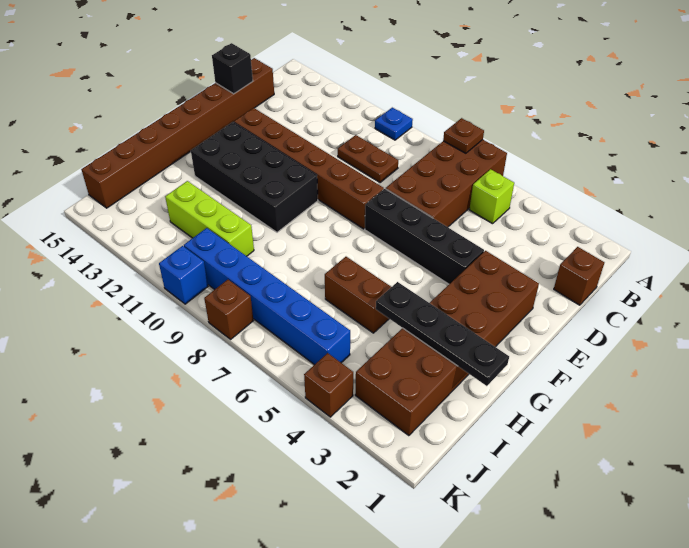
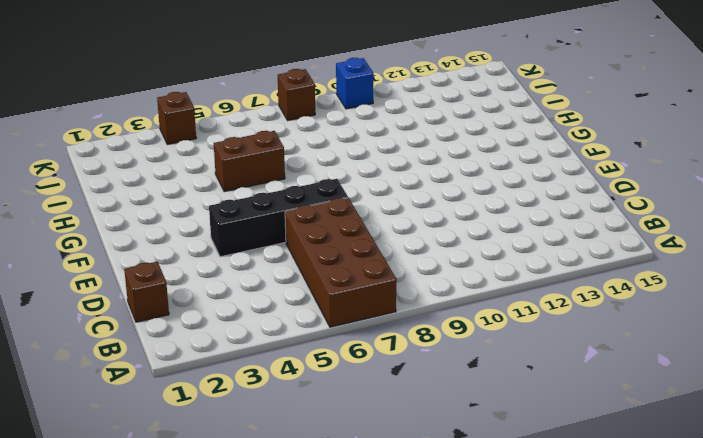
none -> blue 1x1 plate [375,108,413,140]
none -> lime 1x1 brick [469,169,514,224]
none -> brown 1x2 plate [338,135,398,183]

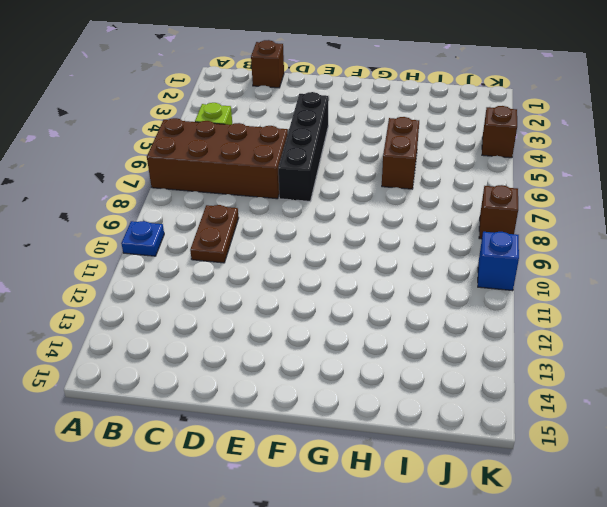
none -> brown 1x8 brick [81,58,274,208]
none -> brown 2x6 brick [355,251,539,436]
none -> brown 1x6 brick [234,108,384,229]

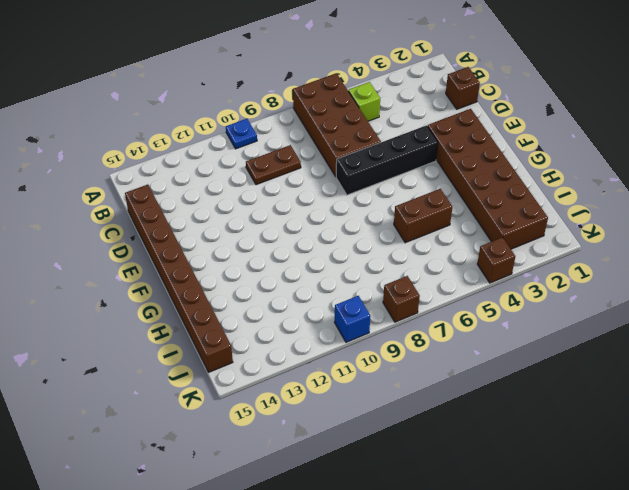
none -> brown 1x6 brick [234,108,384,229]
none -> black 2x4 brick [191,122,318,232]
none -> lime 1x3 brick [165,181,254,256]

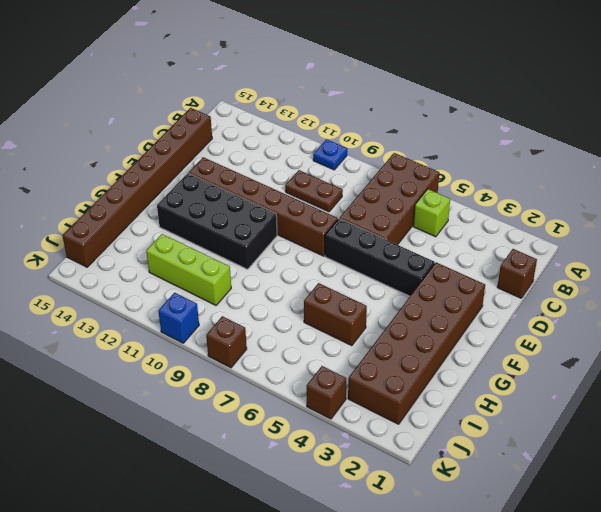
none -> blue 1x6 brick [184,228,350,365]
none -> brown 1x1 plate [443,118,484,153]
none -> black 1x1 brick [212,43,253,94]

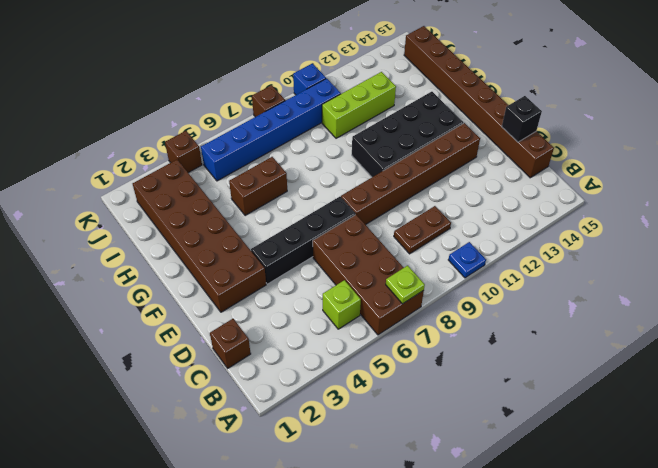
lime 1x1 plate [386,266,425,304] -> brown 1x1 plate [443,118,484,153]
none -> black 1x4 plate [376,282,509,386]

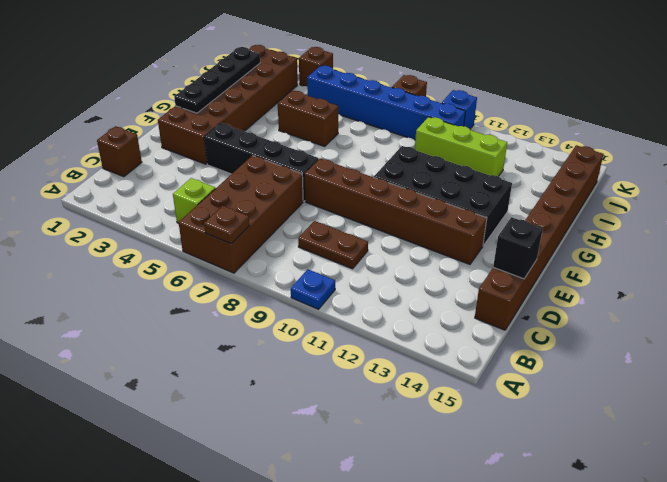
black 1x4 plate [174,47,260,113] -> black 1x4 plate turned to [376,282,509,386]

